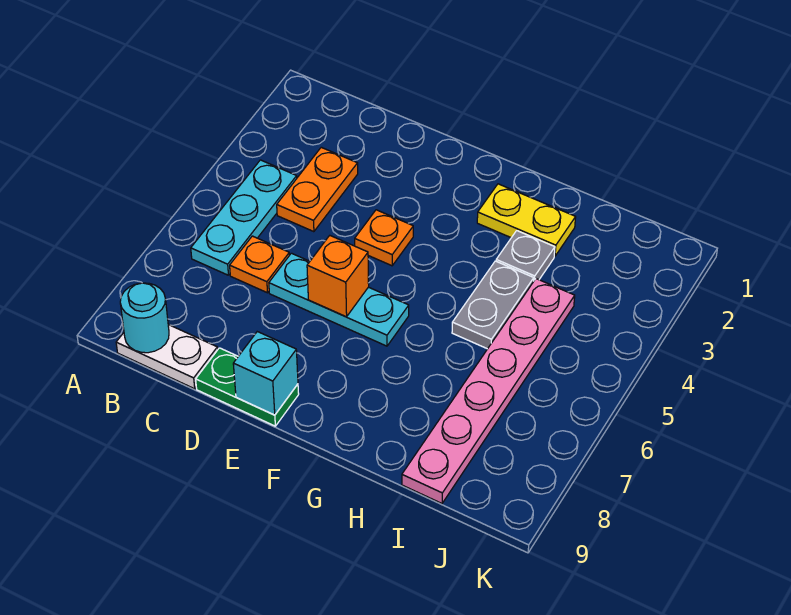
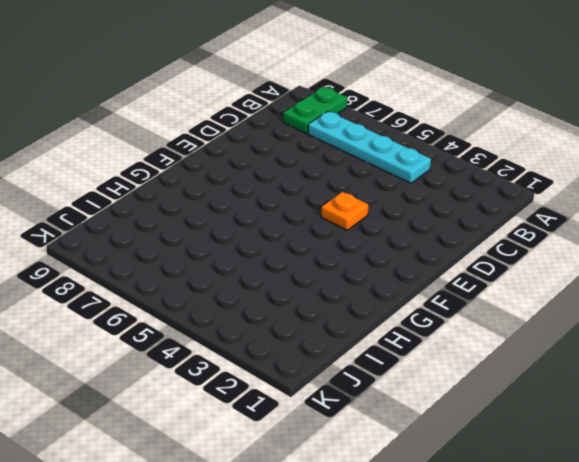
green 1x2 plate [283,87,347,134] -> green 1x2 plate moved to [196,348,299,426]
cyan 1x4 plate [308,111,431,183] -> cyan 1x3 plate [191,160,297,275]
none -> white 1x2 plate [116,325,218,389]
none -> orange 1x2 plate [277,147,358,232]
none -> orange 1x1 plate [230,236,289,293]

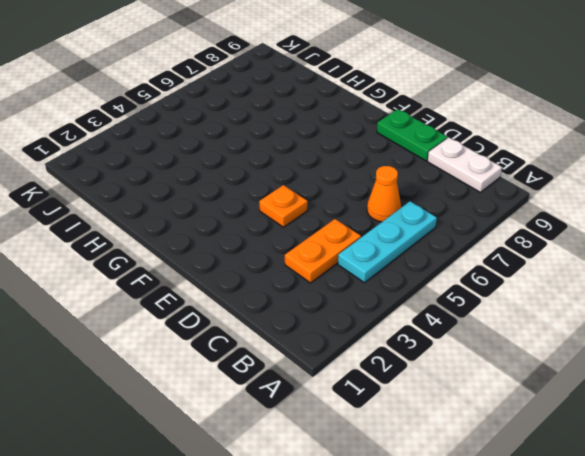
orange 1x1 cone [367,166,401,222] -> orange 1x1 plate [230,236,289,293]
none -> cyan 1x3 plate [269,253,409,346]
none -> yellow 1x2 plate [477,184,576,256]
none -> grey 1x1 plate [496,231,555,280]

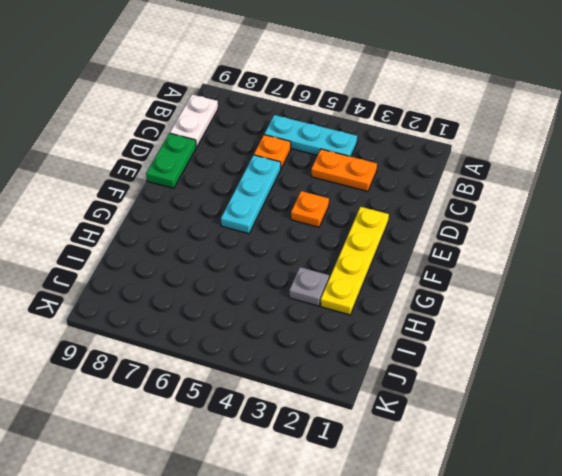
yellow 1x4 plate [320,207,389,315] -> yellow 1x2 plate [477,184,576,256]
none -> grey 1x2 plate [452,261,534,349]
none -> pink 1x6 plate [402,279,575,503]
none -> cyan 1x1 round brick [120,283,169,353]

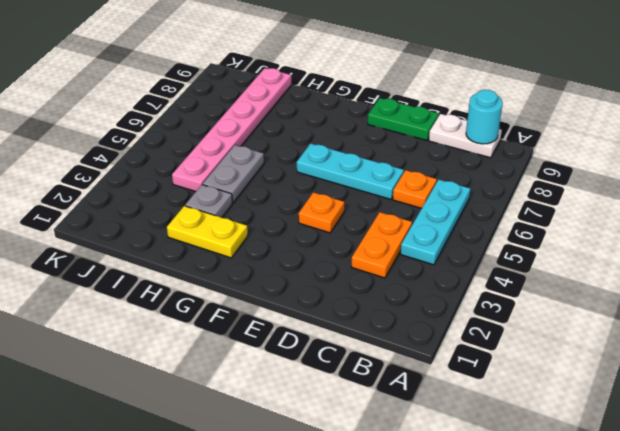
none -> orange 1x1 brick [307,236,369,317]
none -> cyan 1x1 brick [233,332,298,415]

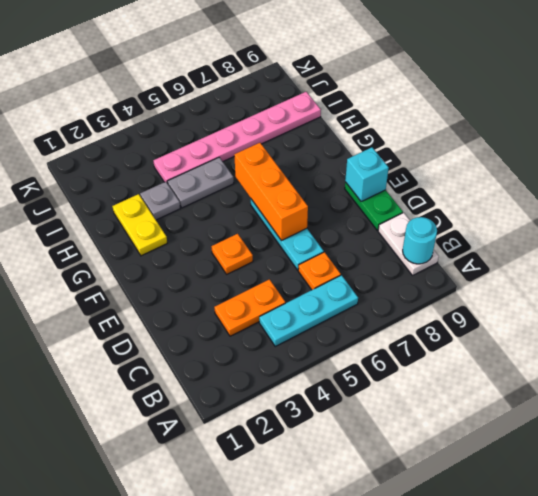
orange 1x3 brick [234,143,308,241] -> orange 1x1 brick [307,236,369,317]

